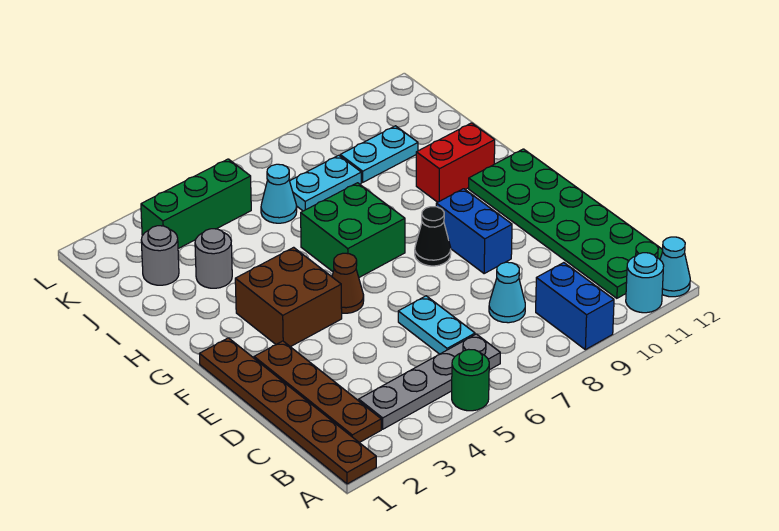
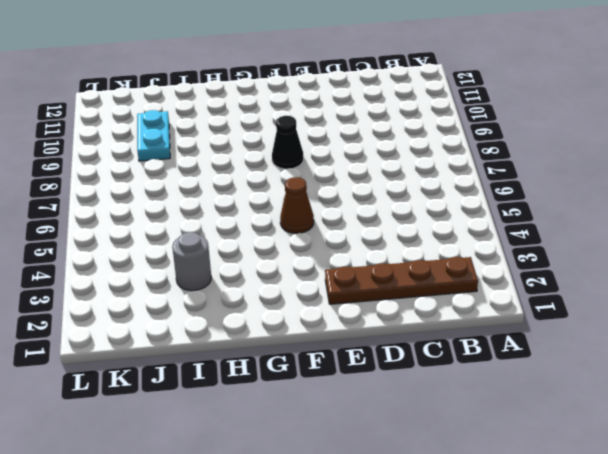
none -> brown 1x6 plate [200,338,376,484]
none -> green 1x1 round brick [452,349,489,411]
none -> blue 1x2 brick [536,263,614,350]

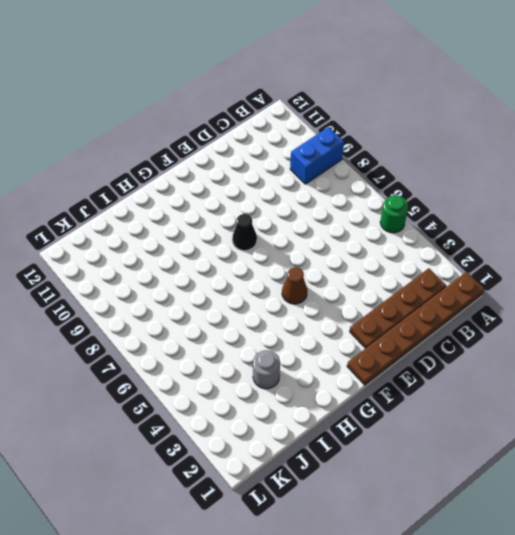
none -> cyan 1x1 round brick [626,253,664,313]
none -> cyan 1x1 cone [660,237,690,297]
none -> grey 1x4 plate [359,334,500,429]

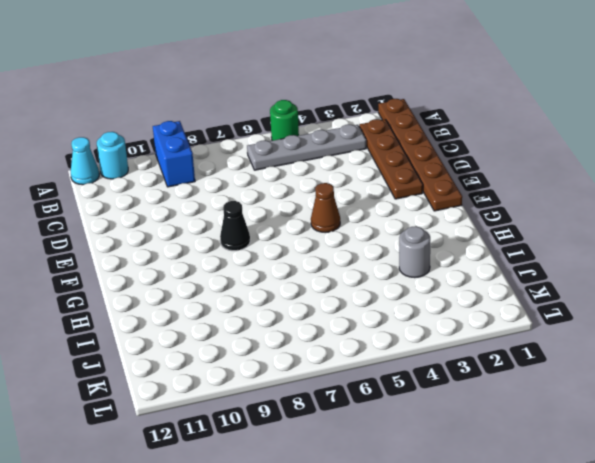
none -> green 2x6 plate [469,149,663,298]
none -> cyan 1x2 plate [398,296,475,354]
none -> cyan 1x1 cone [489,262,525,323]

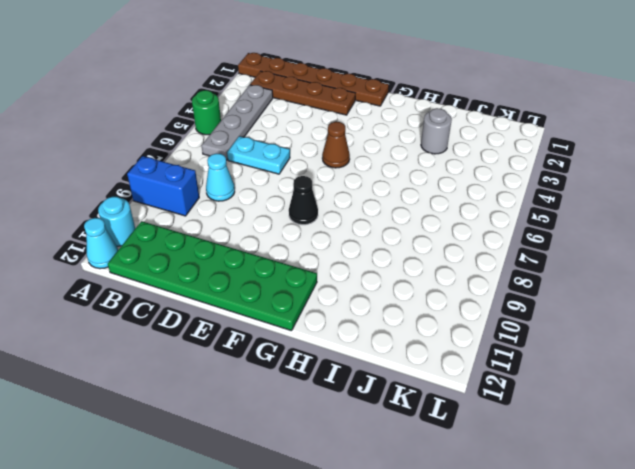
none -> blue 1x2 brick [436,189,512,273]
none -> brown 2x2 brick [235,247,342,347]
none -> green 2x2 brick [301,183,405,277]

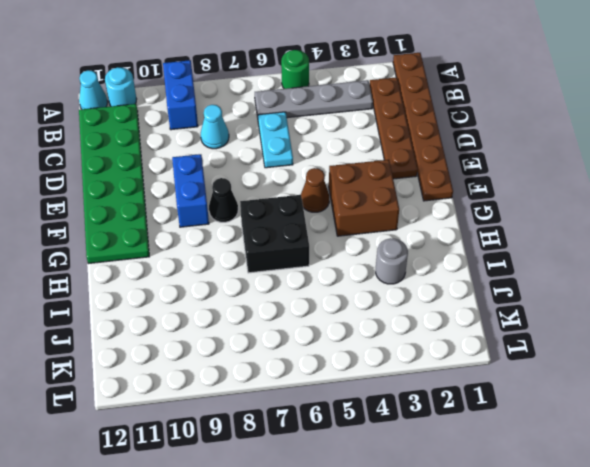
black 2x2 brick [240,195,309,273] -> green 2x2 brick [301,183,405,277]
none -> red 1x2 brick [416,123,495,202]
none -> grey 1x1 round brick [141,226,179,285]
none -> cyan 1x1 cone [261,164,297,223]

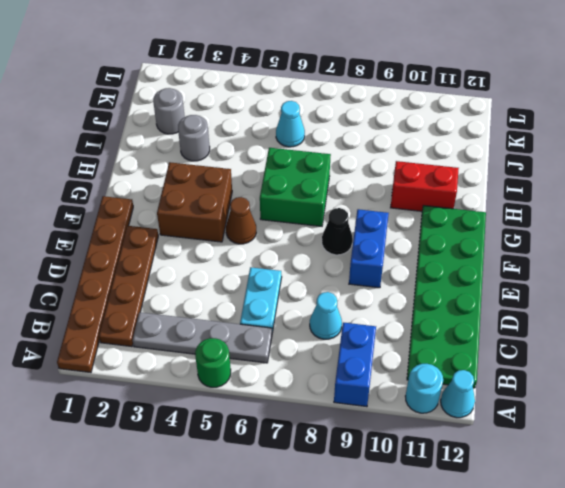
none -> cyan 1x2 plate [290,155,361,211]
none -> cyan 1x2 plate [340,126,418,182]
none -> green 1x3 brick [141,159,251,249]

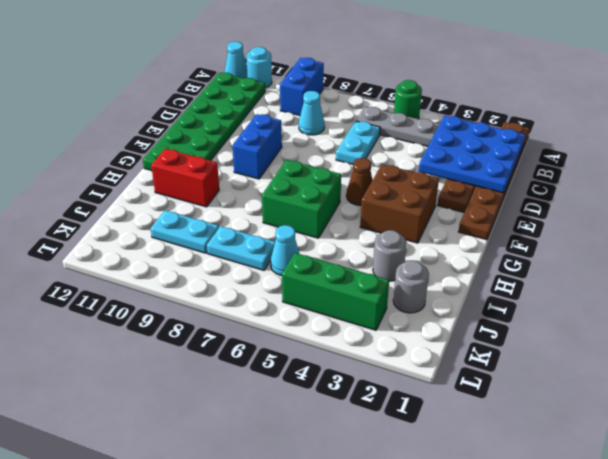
blue 3x3 plate [419,116,525,193] -> none
none -> black 1x1 cone [415,207,451,266]

